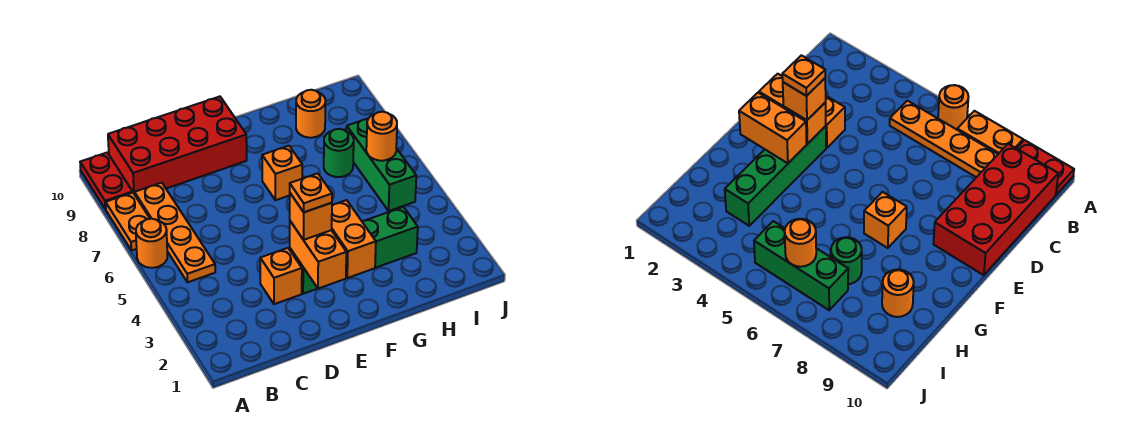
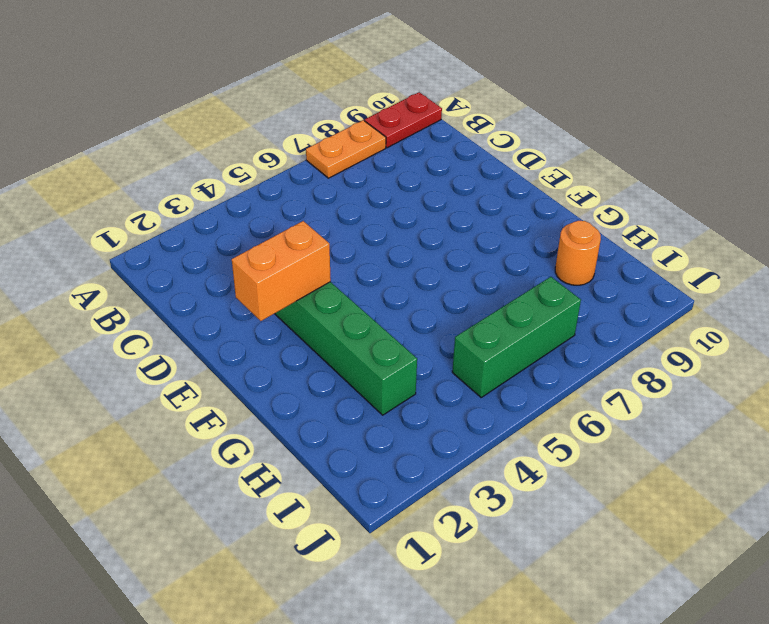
none -> orange 1x1 round brick [136,219,167,268]
none -> orange 1x4 plate [135,183,215,282]
none -> red 2x4 brick [108,96,247,194]

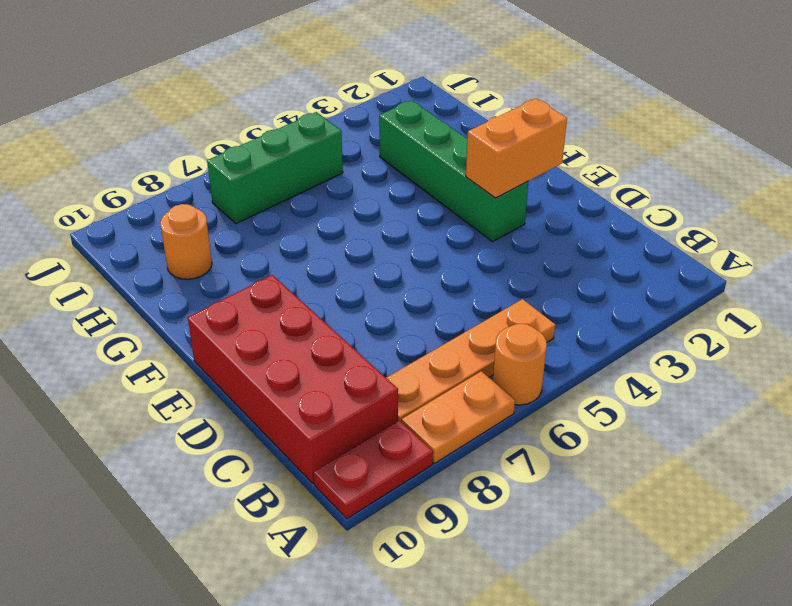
none -> orange 1x1 brick [260,248,302,304]
none -> orange 1x1 brick [262,146,302,200]
none -> green 1x1 round brick [324,129,354,177]

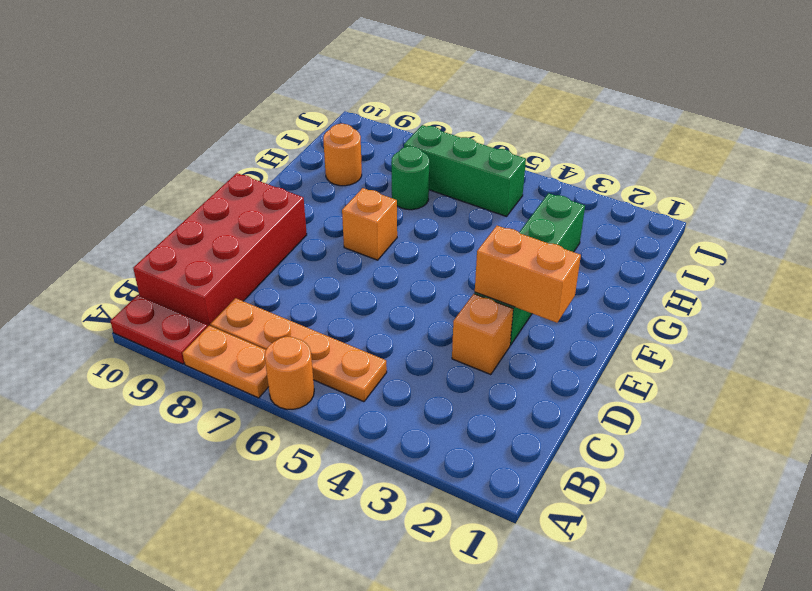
none -> orange 1x2 brick [332,200,376,278]
none -> orange 1x1 round brick [366,112,397,161]
none -> orange 1x1 brick [290,193,332,240]

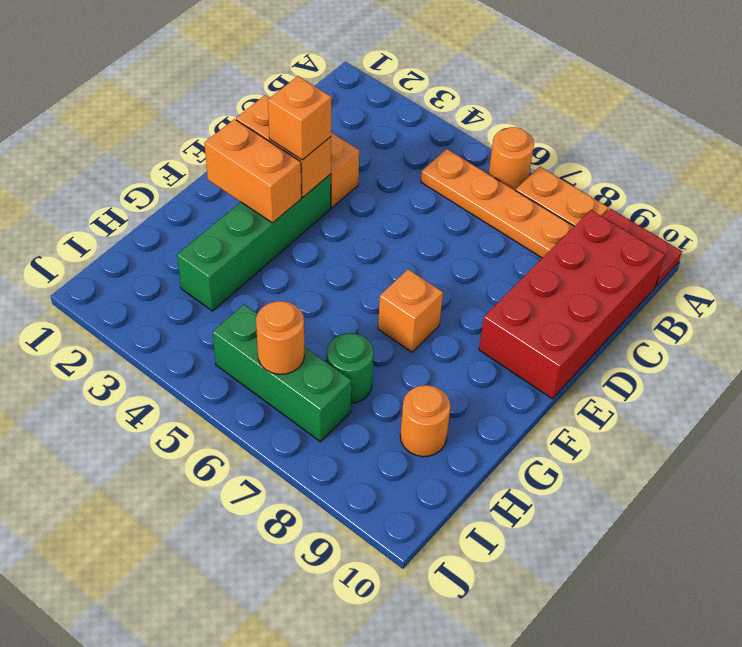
none -> orange 1x1 plate [290,173,332,212]

